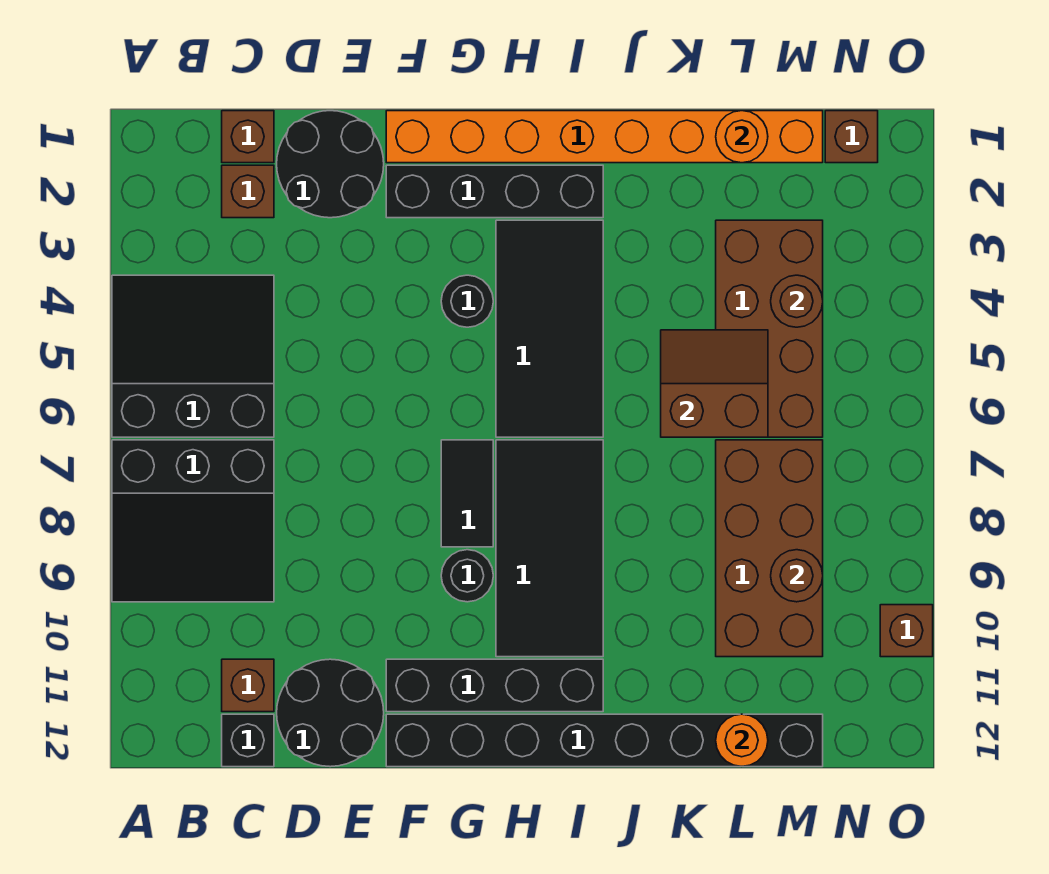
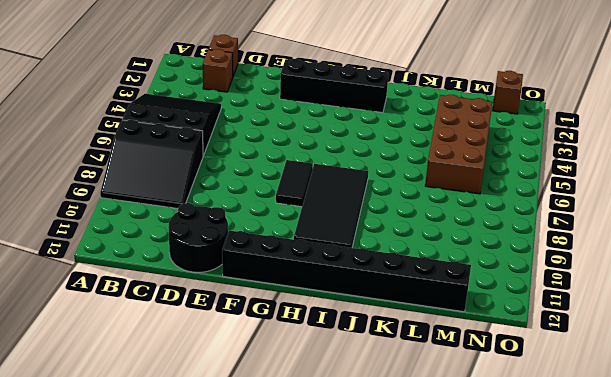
none -> brown 1x1 brick [222,659,274,712]
none -> black 1x1 brick [222,714,274,767]
none -> black 2x2 round brick [277,111,384,218]

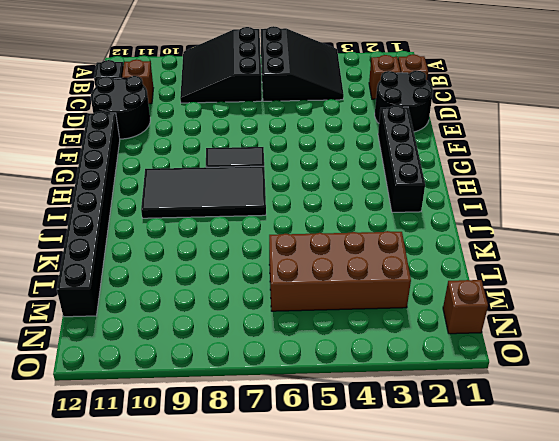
none -> orange 1x8 brick [386,111,823,163]
none -> black 1x4 brick [386,659,603,712]
none -> black 1x1 round brick [441,275,493,327]

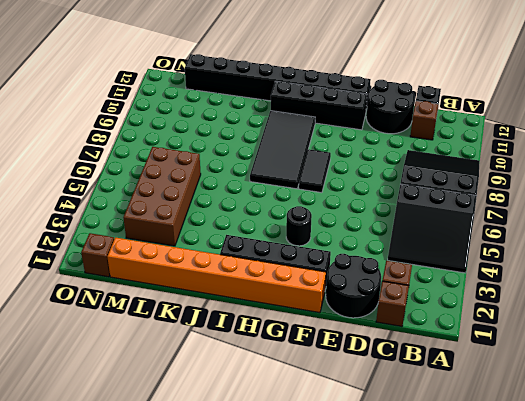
none -> black 1x1 round brick [441,550,493,602]
none -> black 2x4 tile [496,220,603,437]
none -> brown 2x4 brick [716,440,823,657]

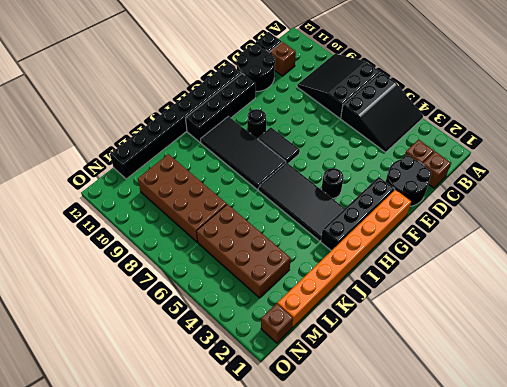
none -> brown 1x1 brick [880,605,933,657]
none -> brown 2x2 slope [661,330,768,437]
none -> orange 1x1 round brick [716,111,768,163]

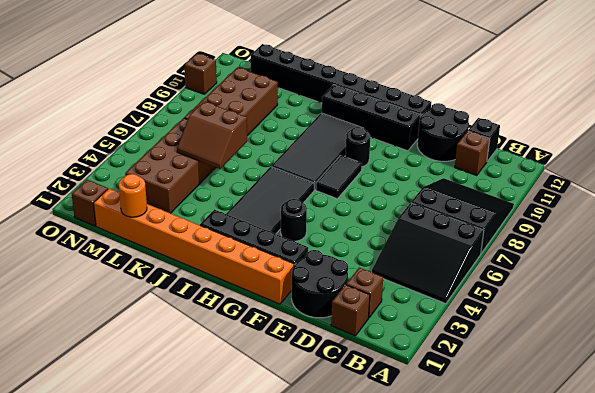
none -> orange 1x1 round brick [716,714,768,767]
none -> brown 1x1 round brick [771,275,823,327]
none -> brown 1x1 round brick [771,550,823,602]

